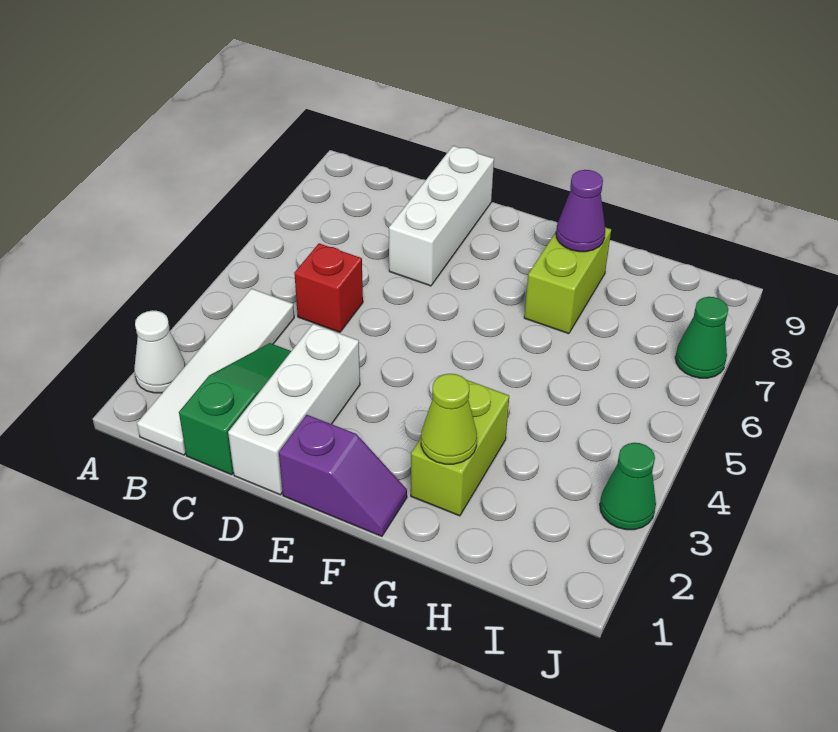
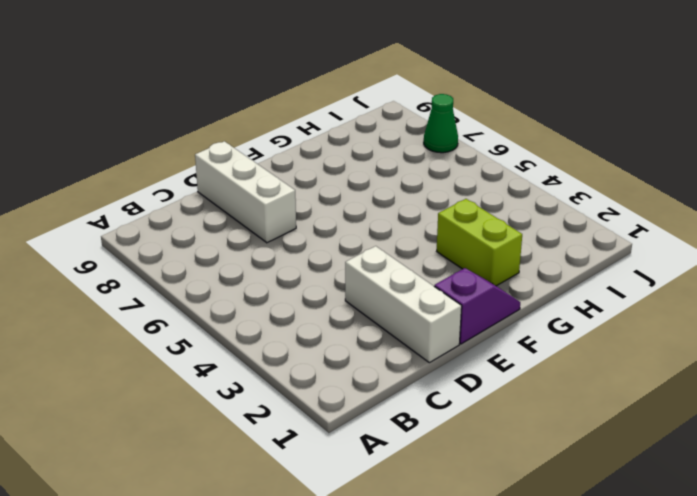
none -> white 1x1 cone [134,310,185,393]
none -> white 1x4 tile [137,289,294,455]
none -> green 1x3 slope [179,343,291,475]

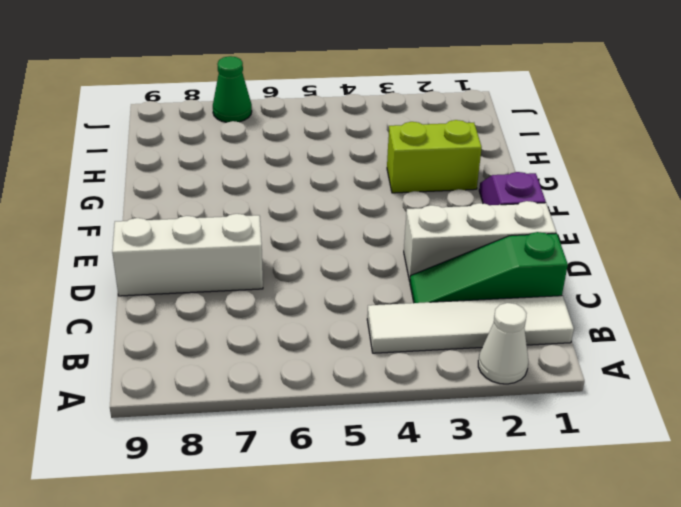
none -> red 1x1 brick [294,243,363,332]
none -> lime 1x2 brick [524,227,611,334]
none -> green 1x1 cone [600,443,656,530]

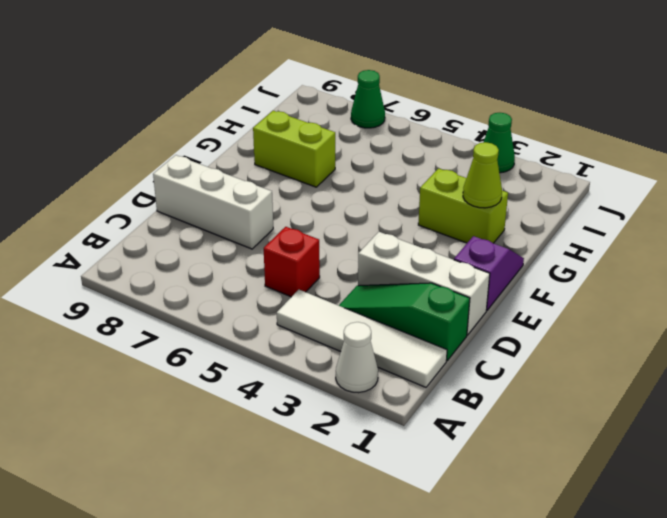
none -> purple 1x1 cone [556,170,605,252]

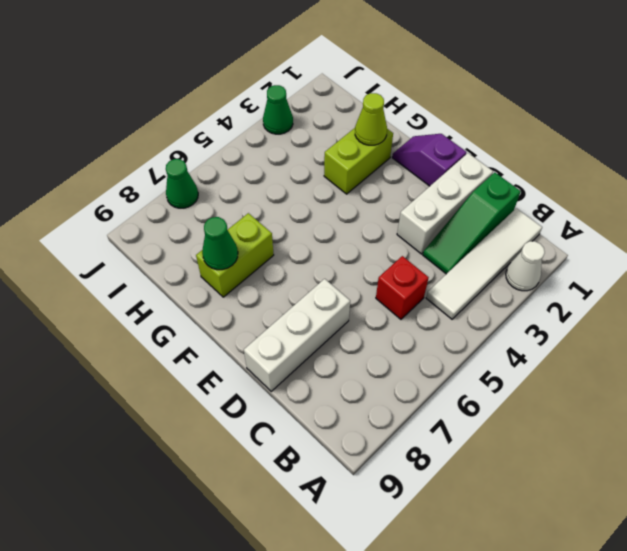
green 1x1 cone [202,217,238,270] -> purple 1x1 cone [556,170,605,252]

